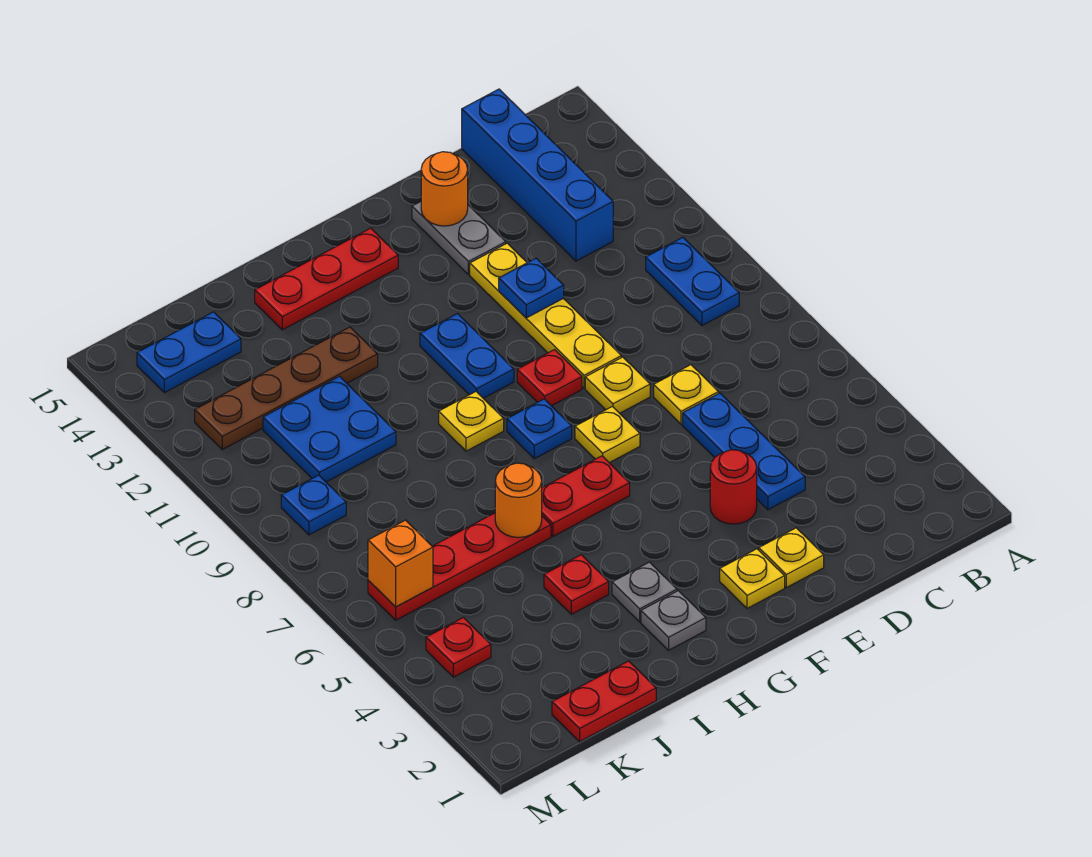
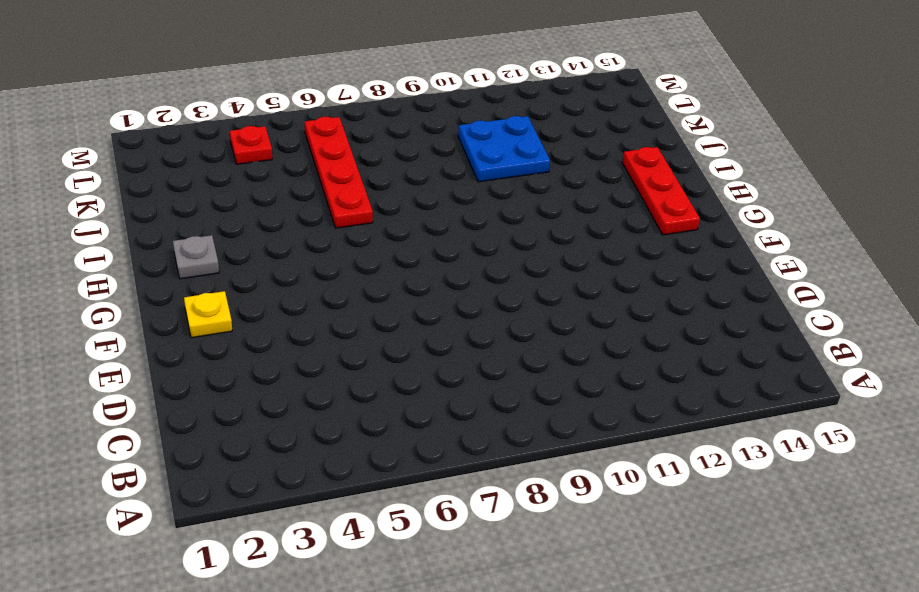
none -> blue 1x2 plate [646,237,739,325]
none -> blue 1x4 brick [462,89,613,261]
none -> blue 1x3 plate [683,393,805,510]
none -> yellow 1x1 plate [654,365,719,424]

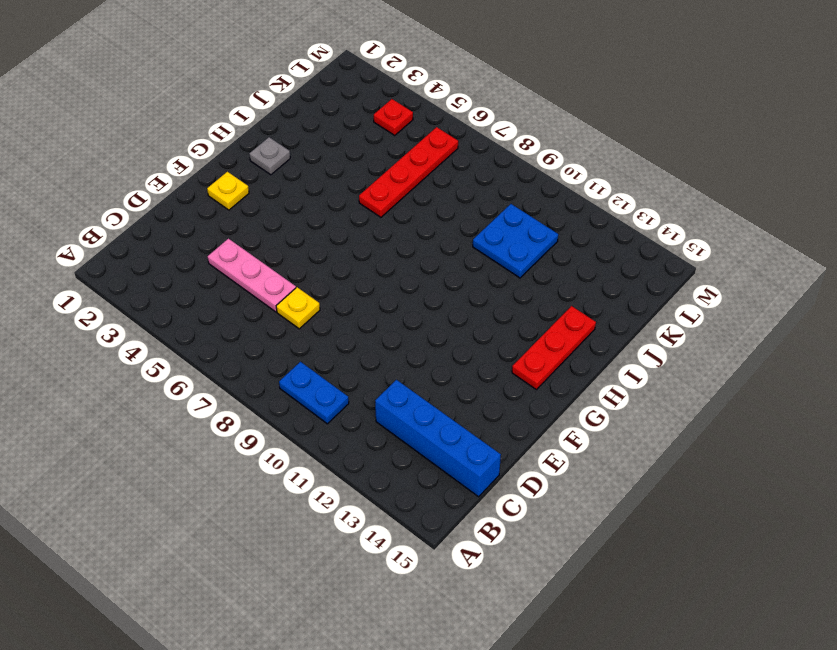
pink 1x3 plate [208,239,296,312] -> blue 1x3 plate [683,393,805,510]
none -> yellow 1x1 plate [759,528,824,588]
none -> red 1x1 round brick [710,450,757,524]
none -> yellow 1x1 plate [585,357,650,413]
none -> yellow 1x4 plate [470,243,621,388]

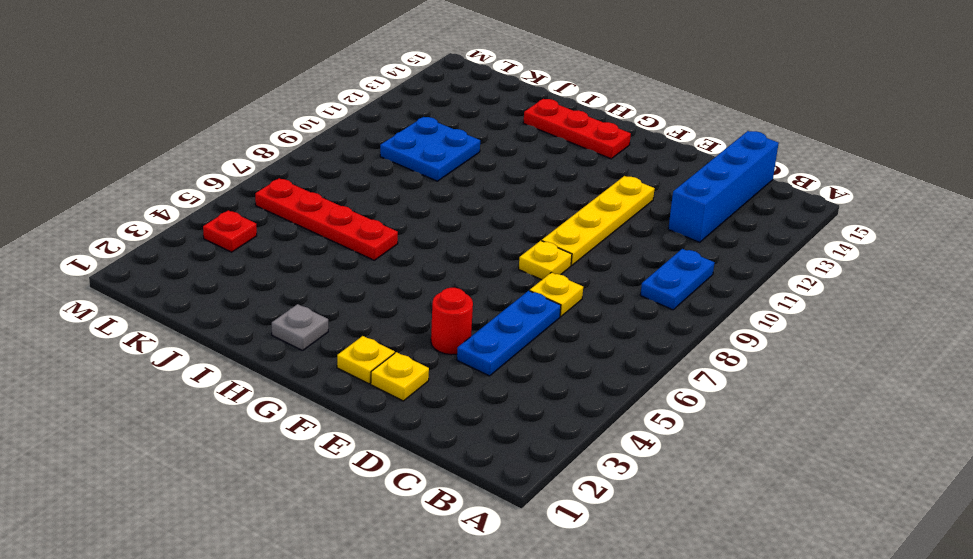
none -> grey 1x2 plate [412,202,506,274]
none -> yellow 1x1 plate [575,406,640,463]
none -> red 1x1 plate [517,350,582,406]
none -> red 1x2 plate [542,456,630,536]

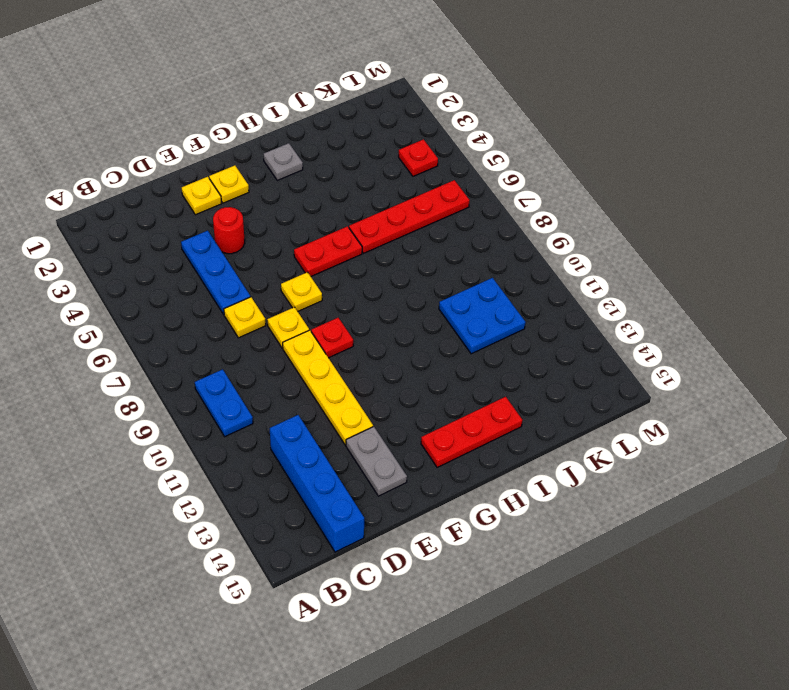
none -> blue 1x1 plate [507,399,572,459]
none -> blue 1x2 plate [420,314,514,398]
none -> grey 1x1 plate [612,562,677,622]
none -> yellow 1x1 plate [439,392,504,451]

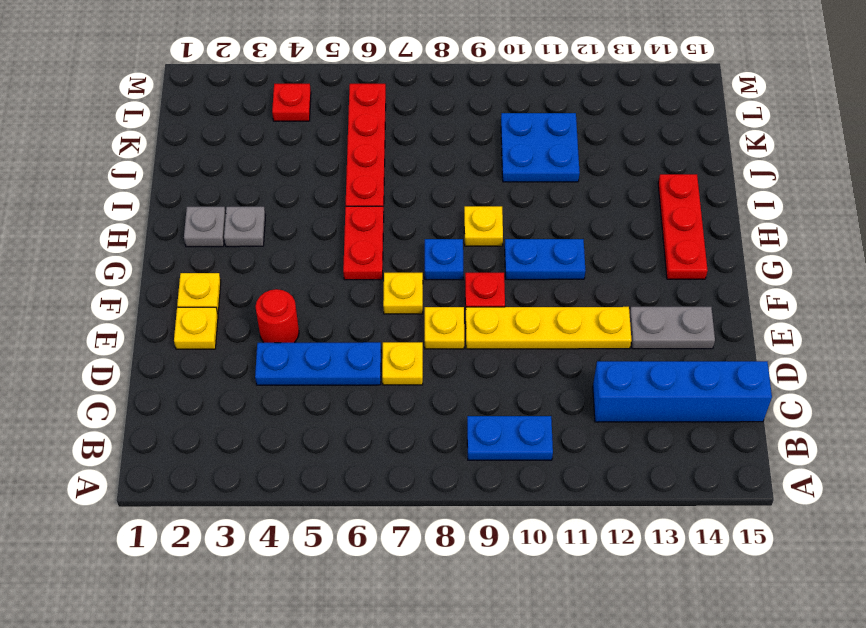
none -> red 1x1 plate [544,555,609,614]
none -> brown 1x4 plate [195,327,378,449]
none -> red 1x2 plate [552,661,656,742]
none -> blue 1x2 plate [137,312,241,393]

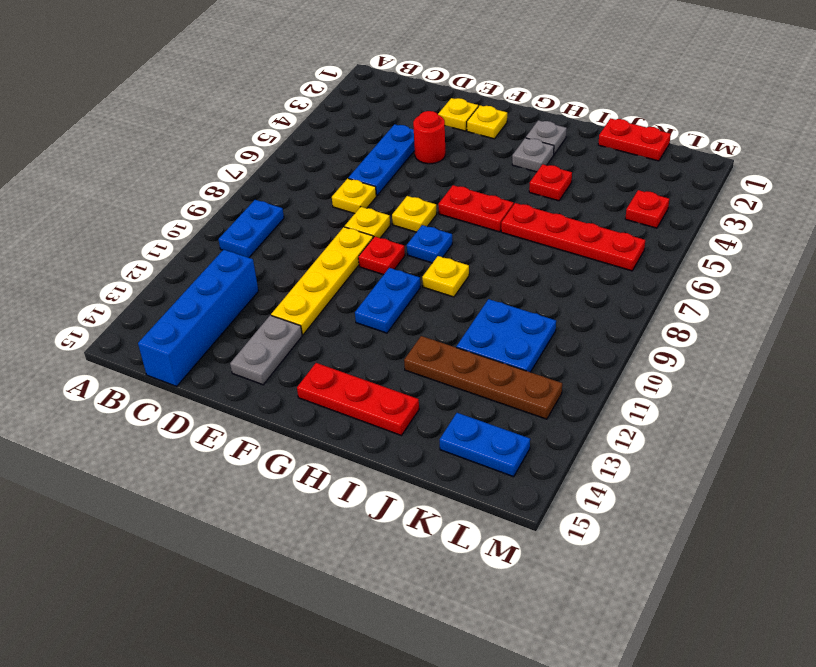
none -> blue 1x1 plate [281,475,346,535]
none -> blue 1x1 plate [499,258,564,318]
none -> orange 1x1 round brick [421,152,468,226]
none -> orange 1x1 round brick [495,463,542,538]

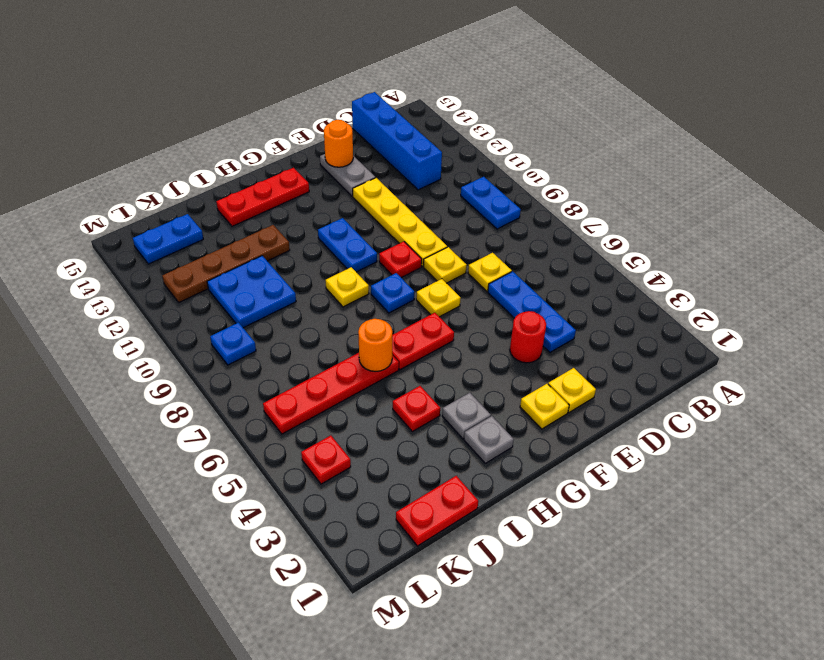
none -> blue 1x1 plate [499,258,564,318]
none -> orange 1x1 brick [368,520,433,607]

